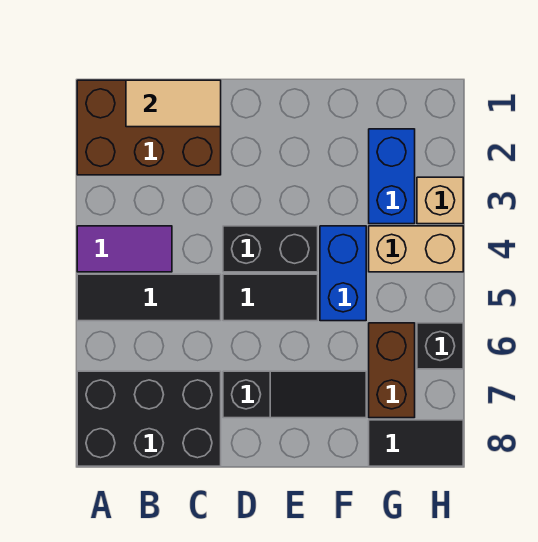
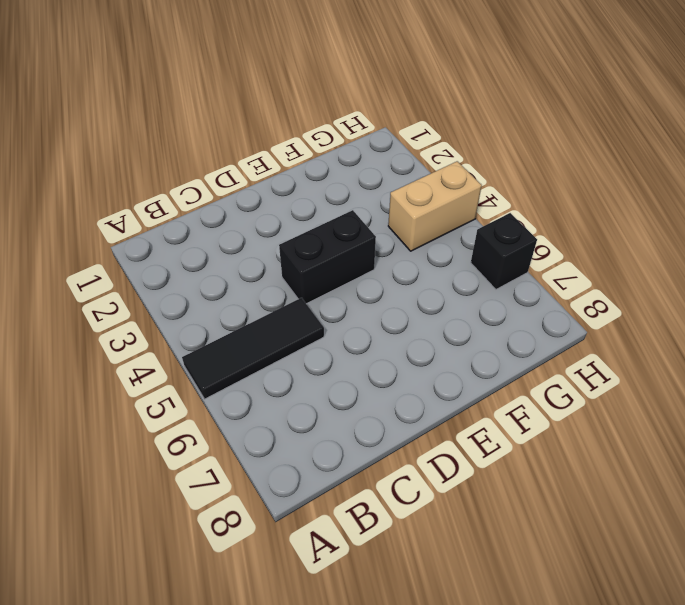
none -> brown 2x3 brick [77,80,221,175]
none -> purple 1x2 tile [77,226,172,272]
none -> black 2x3 brick [77,371,221,466]

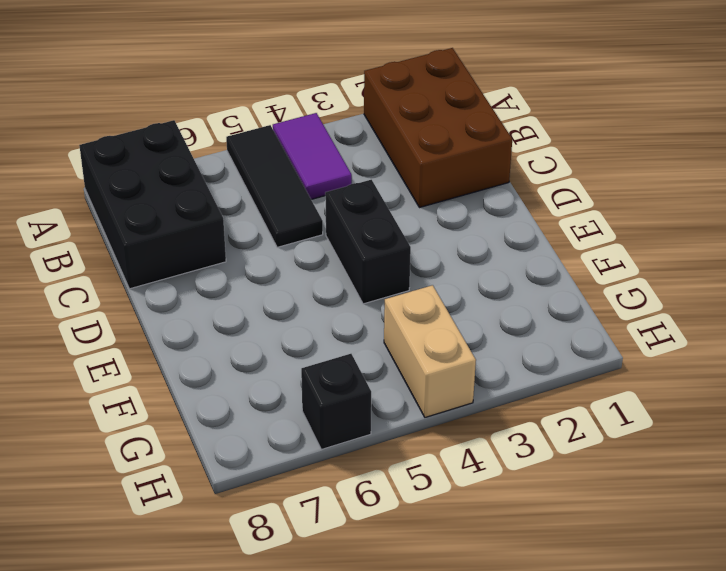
none -> black 1x2 tile [223,274,318,321]
none -> black 1x3 slope [223,371,366,418]
none -> blue 1x2 brick [320,226,366,321]

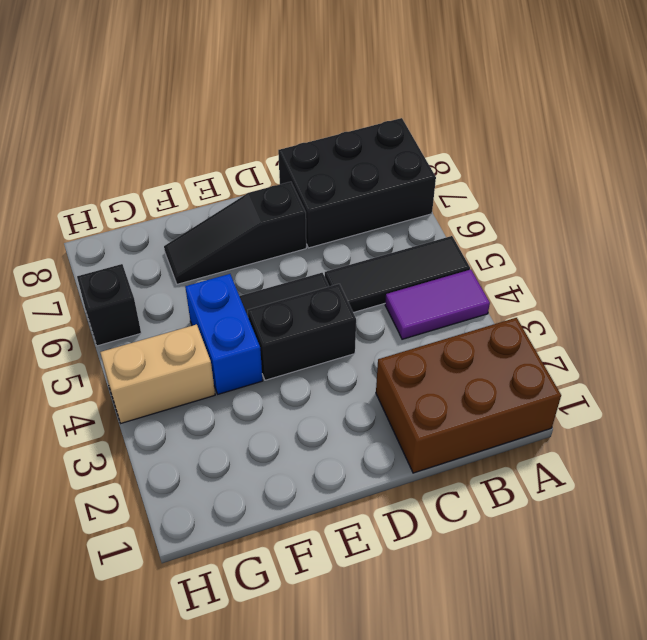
none -> blue 1x2 brick [369,129,415,224]
none -> brown 1x2 brick [369,323,415,418]
none -> black 1x2 tile [369,420,463,466]

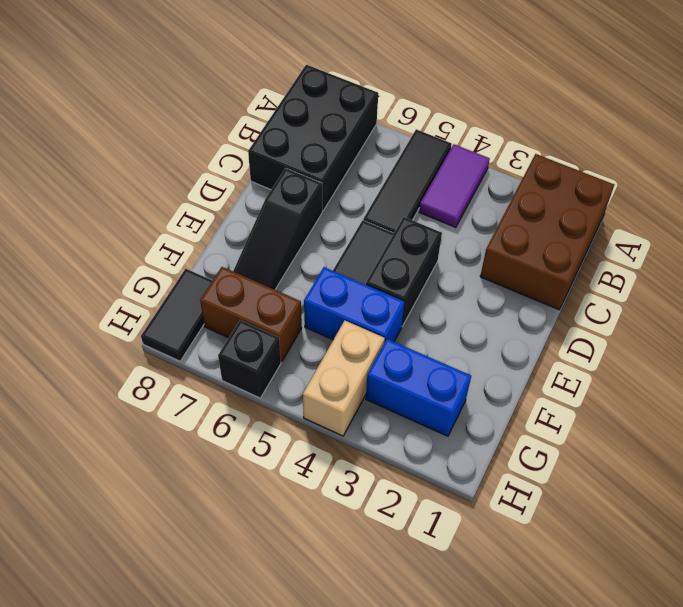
none -> tan 1x1 brick [417,177,463,224]
none -> tan 1x2 tile [126,80,221,127]

